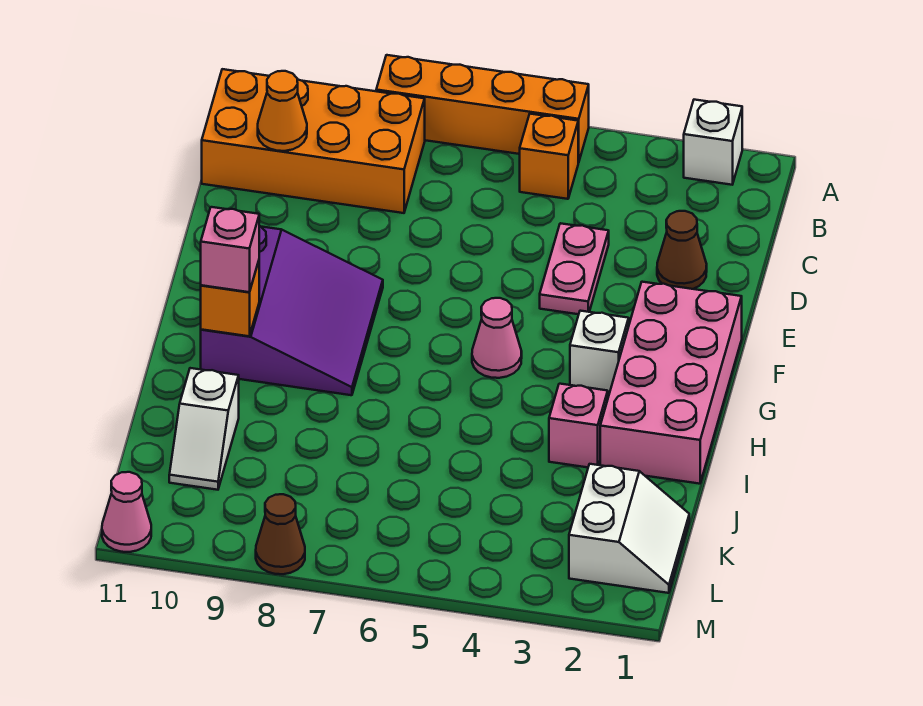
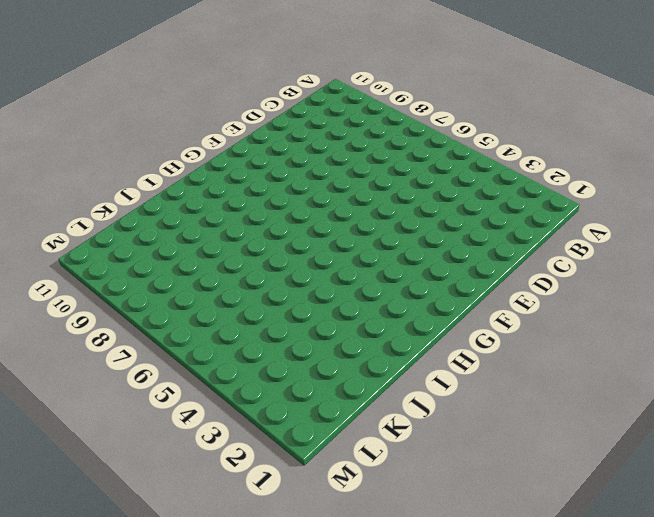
none -> white 1x1 brick [684,100,742,185]
none -> orange 1x4 brick [376,55,589,162]
none -> orange 1x1 brick [520,114,579,199]

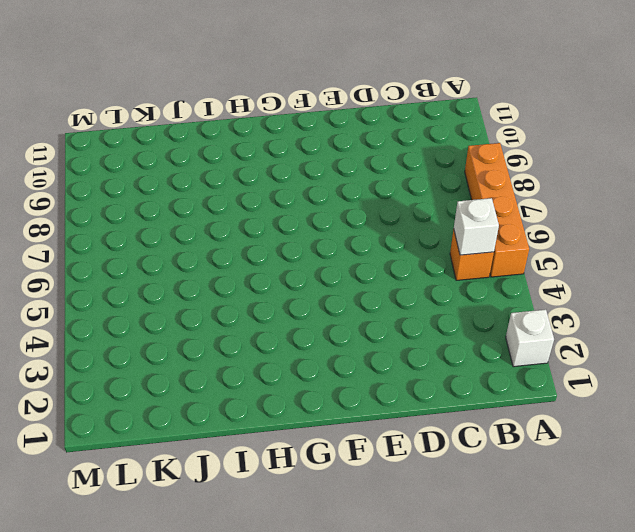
white 1x1 brick [454,198,499,255] -> white 1x1 brick moved to [570,311,629,395]
none -> orange 2x4 brick [202,69,425,213]
none -> brown 1x1 cone [657,211,707,289]
none -> pink 1x2 plate [540,223,609,314]

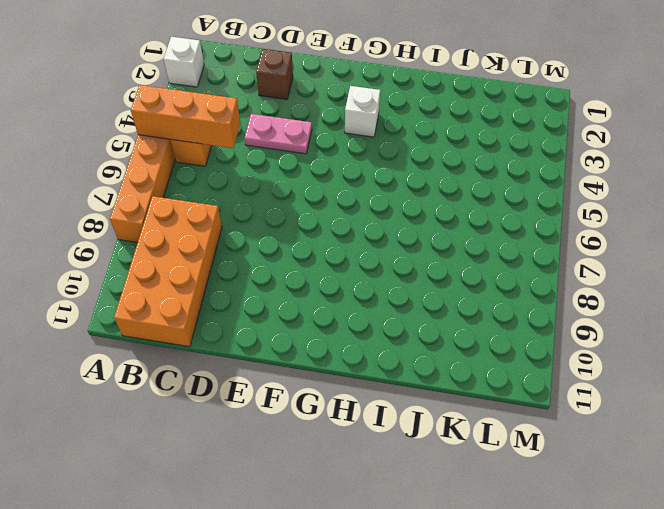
orange 1x3 brick [131,85,240,148] -> none
brown 1x1 brick [256,49,293,99] -> brown 1x1 cone [657,211,707,289]
none -> pink 2x4 brick [600,282,742,484]
none -> purple 3x3 slope [201,226,383,395]
none -> pink 1x1 cone [472,298,522,378]

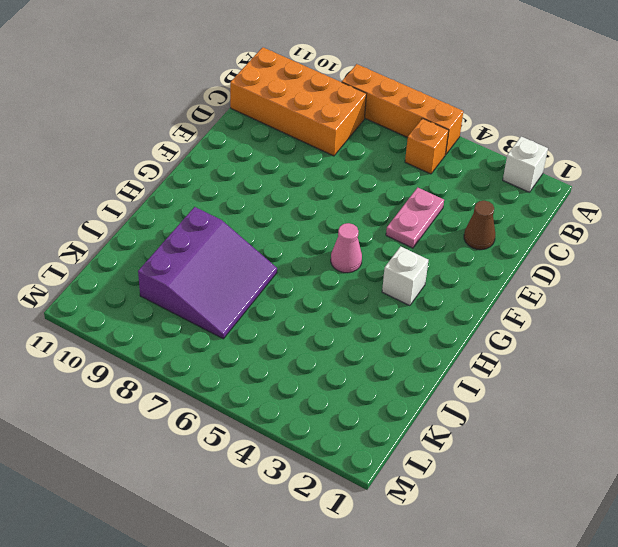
purple 3x3 slope [138,207,277,339] -> purple 3x3 slope moved to [201,226,383,395]
none -> pink 2x4 brick [600,282,742,484]
none -> pink 1x1 brick [549,384,608,467]
none -> white 1x2 slope [169,368,239,490]

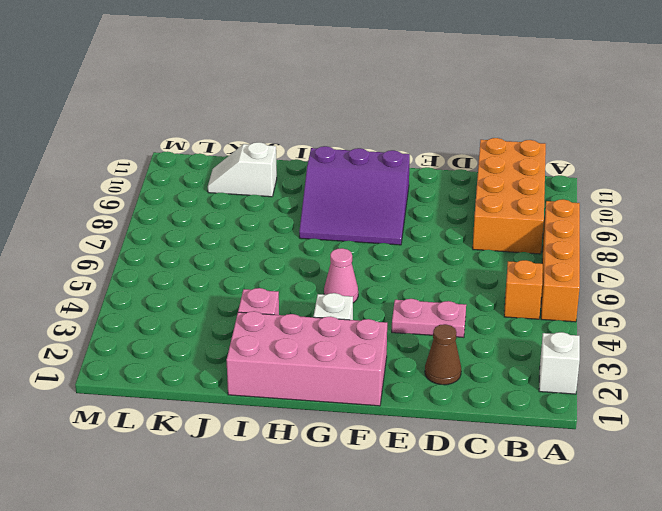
none -> white 2x2 slope [569,464,689,593]
none -> brown 1x1 cone [256,494,305,574]
none -> pink 1x1 cone [102,472,151,552]

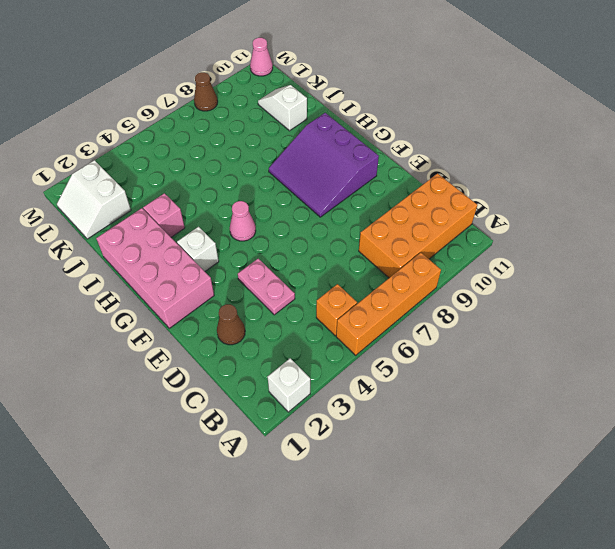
none -> orange 1x1 cone [258,71,307,151]
none -> orange 1x1 brick [201,261,259,336]
none -> pink 1x1 brick [201,207,259,292]

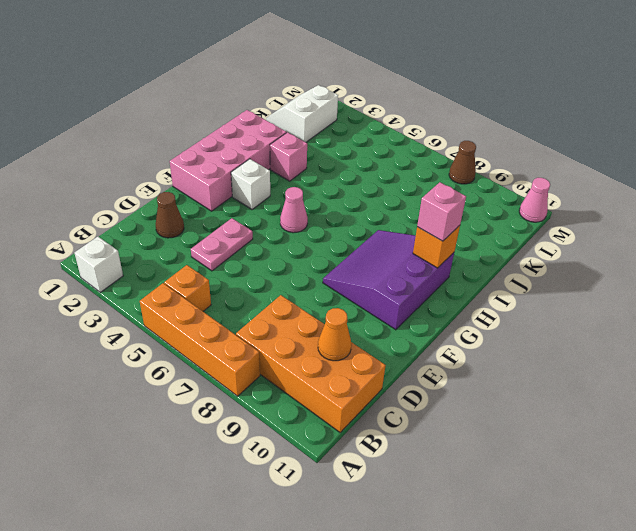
none -> white 1x2 slope [169,368,239,490]

